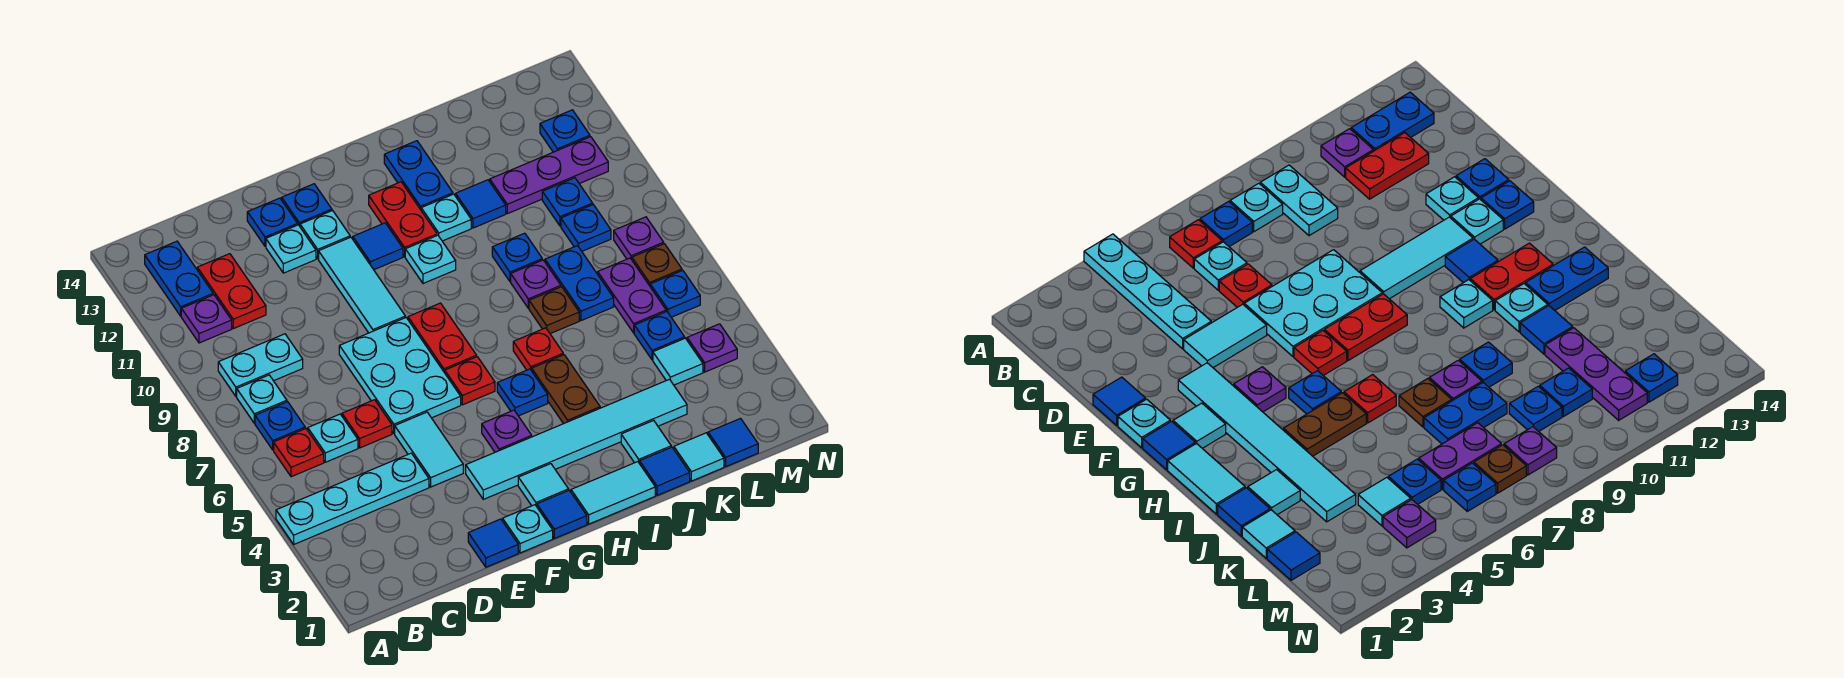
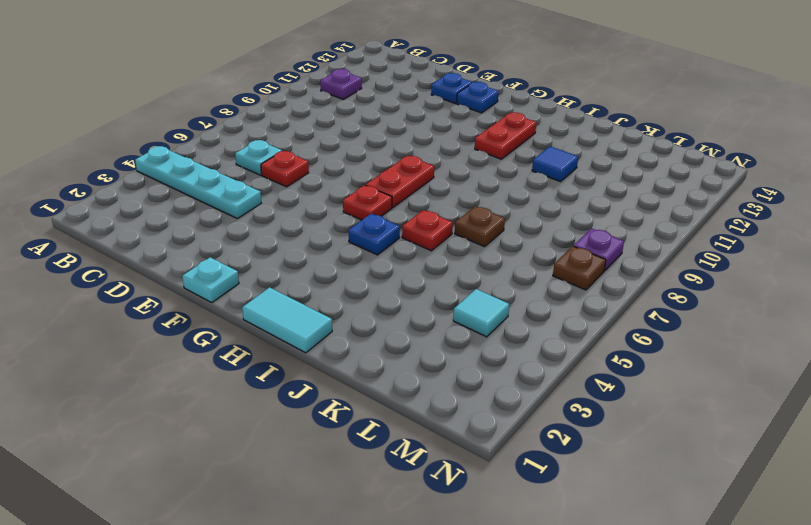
none -> red 1x1 plate [274,428,324,477]
none -> blue 1x1 plate [255,402,305,450]
none -> cyan 1x1 plate [237,375,287,423]
none -> cyan 1x2 plate [218,334,303,396]

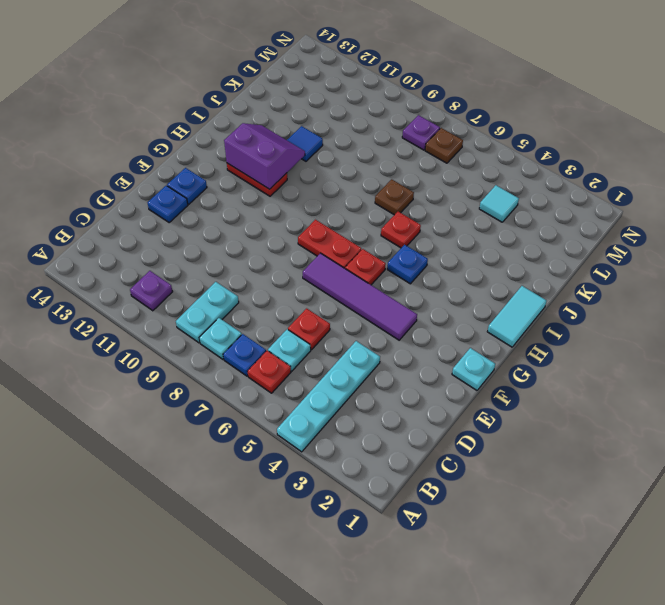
purple 1x4 tile [303,253,417,340] -> cyan 2x3 plate [339,318,461,433]
purple 2x2 slope [224,123,305,189] -> none
none -> blue 1x2 plate [145,241,213,316]
none -> red 1x2 plate [197,254,266,329]
none -> blue 1x1 tile [468,519,518,567]
none -> cyan 1x2 tile [395,412,463,487]

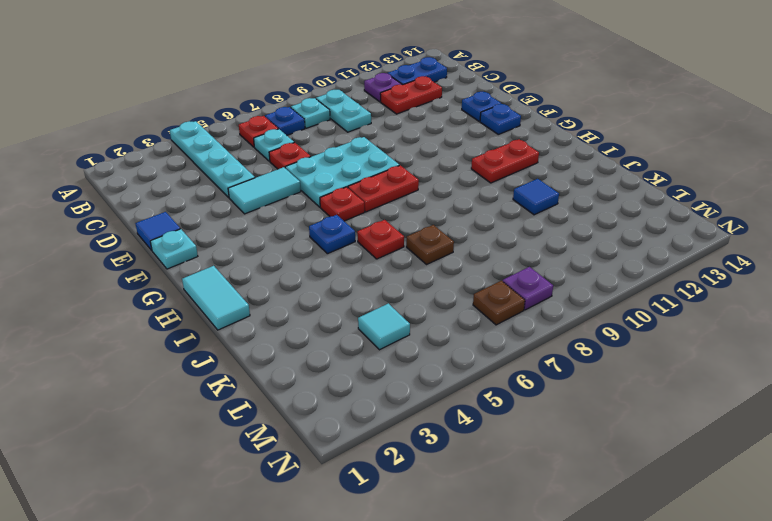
none -> cyan 1x1 plate [266,225,316,273]
none -> cyan 1x6 tile [466,379,687,499]
none -> cyan 1x3 tile [319,237,405,333]
none -> cyan 1x1 plate [300,211,350,259]

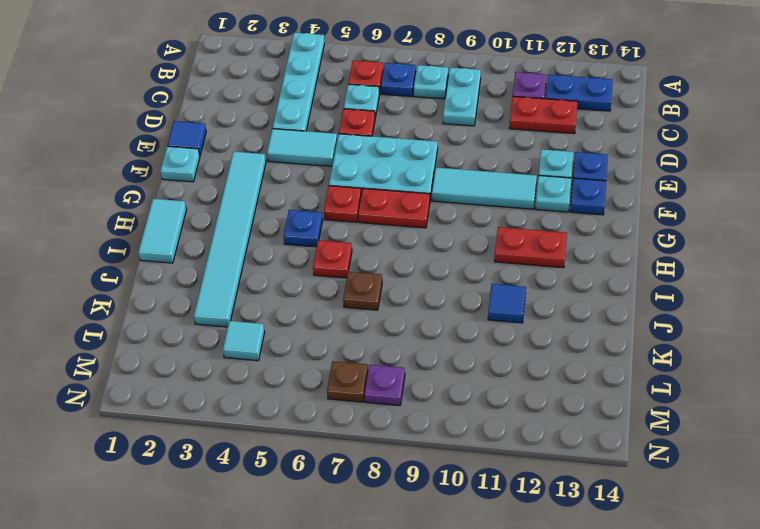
none -> blue 1x1 tile [537,490,587,539]
none -> cyan 1x1 tile [518,464,569,506]
none -> purple 1x1 plate [482,410,532,452]
none -> blue 1x1 tile [353,223,403,270]

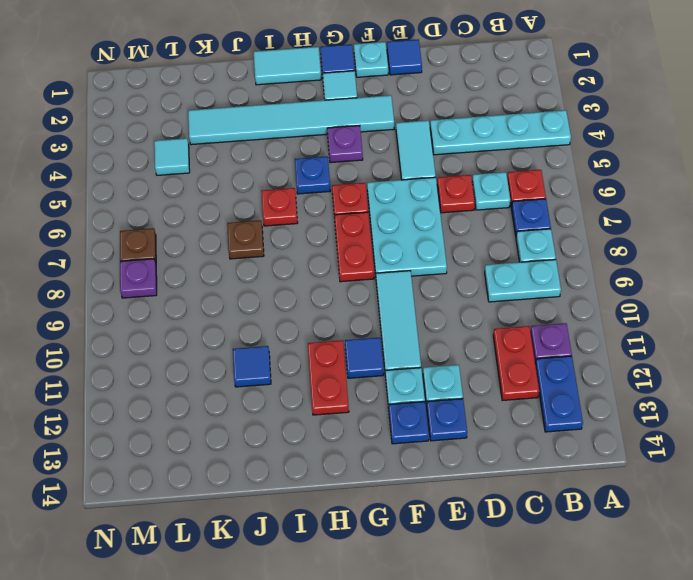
none -> cyan 1x1 plate [405,235,456,283]
none -> brown 1x2 plate [532,355,600,424]
none -> cyan 1x1 plate [421,194,471,241]
none -> blue 1x2 plate [384,141,453,210]

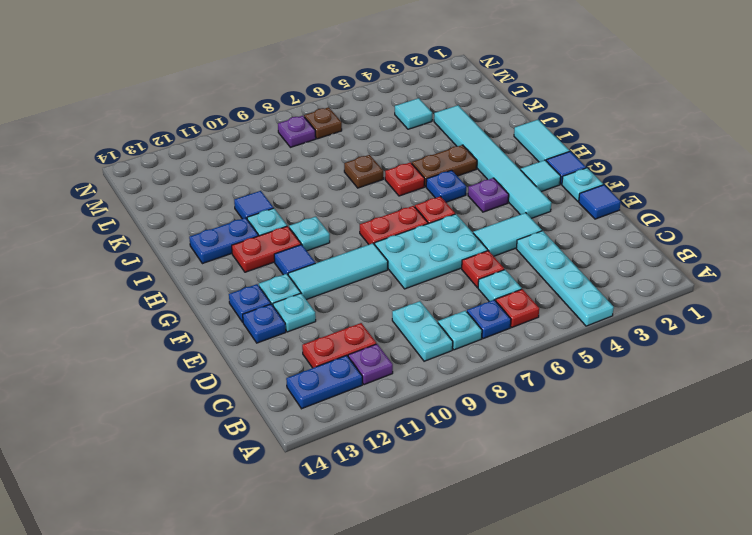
none -> blue 1x1 tile [640,447,690,495]
none -> cyan 1x1 tile [621,420,671,464]
none -> purple 1x1 plate [511,260,561,308]
none -> blue 1x1 plate [492,233,542,281]

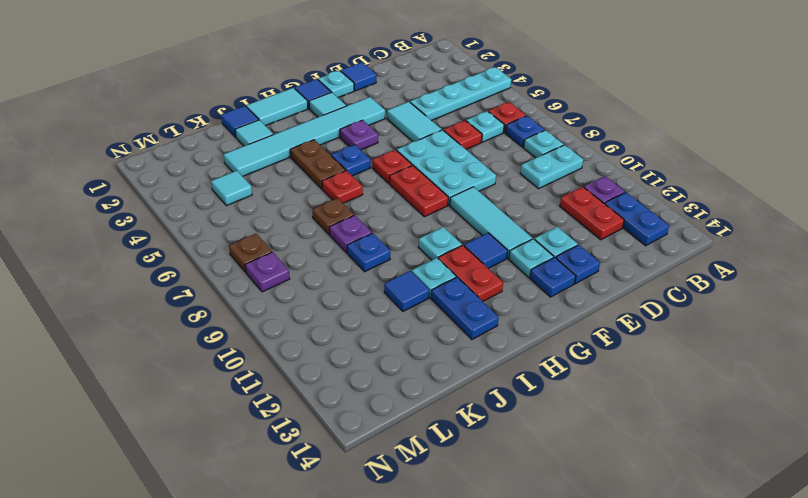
none -> cyan 1x1 tile [674,433,724,481]
none -> blue 1x2 plate [545,246,614,321]
none -> purple 1x3 plate [490,137,608,214]
none -> blue 1x1 tile [708,419,758,467]

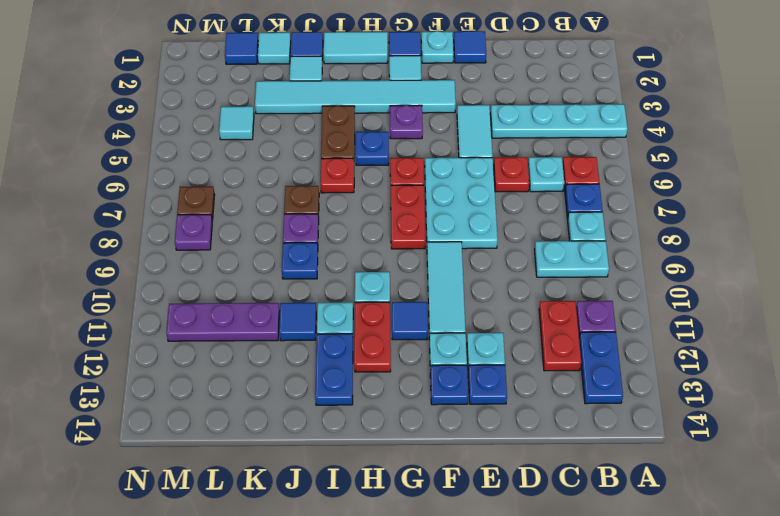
none -> blue 1x2 plate [545,246,614,321]
none -> blue 1x1 plate [634,311,685,360]
none -> purple 1x2 plate [598,258,666,333]
none -> blue 1x1 plate [561,205,611,251]

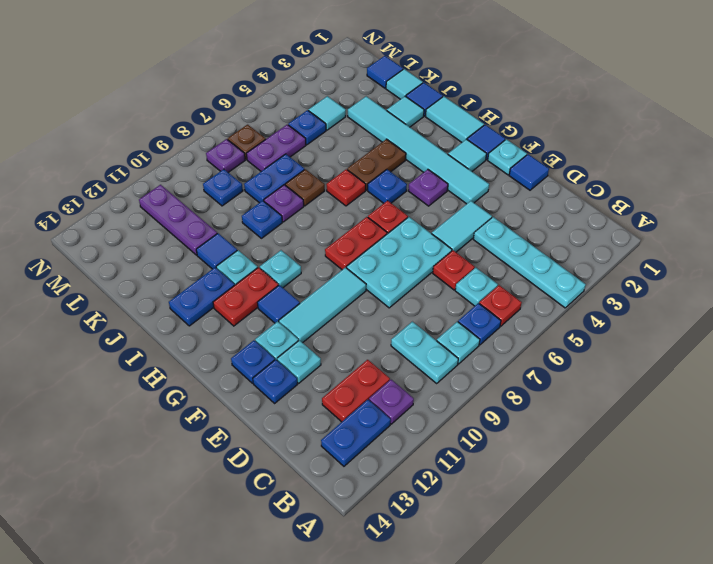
none -> blue 1x1 plate [542,178,593,226]
none -> purple 1x1 plate [687,324,737,372]
none -> blue 1x1 plate [650,270,700,317]
none -> blue 1x1 plate [540,110,590,152]

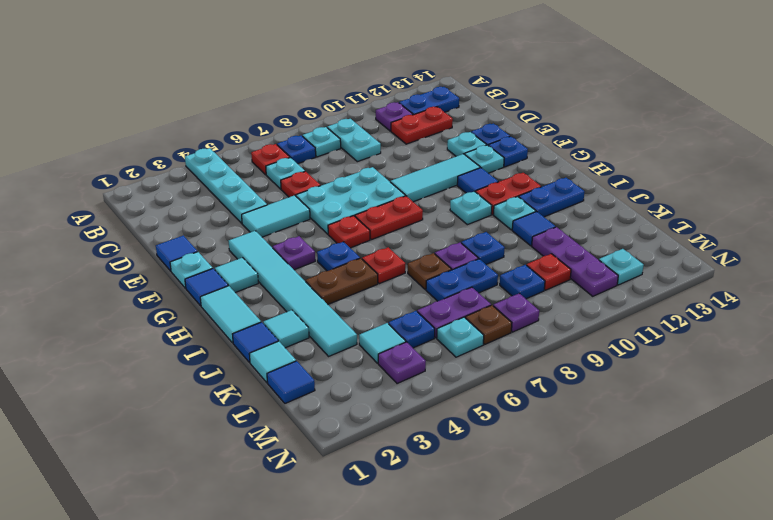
red 1x1 plate [527,254,571,290] -> blue 1x1 plate [542,178,593,226]
cyan 1x1 plate [437,317,484,357] -> blue 1x1 plate [650,270,700,317]
cyan 1x1 plate [599,249,644,285] -> blue 1x1 plate [540,110,590,152]

